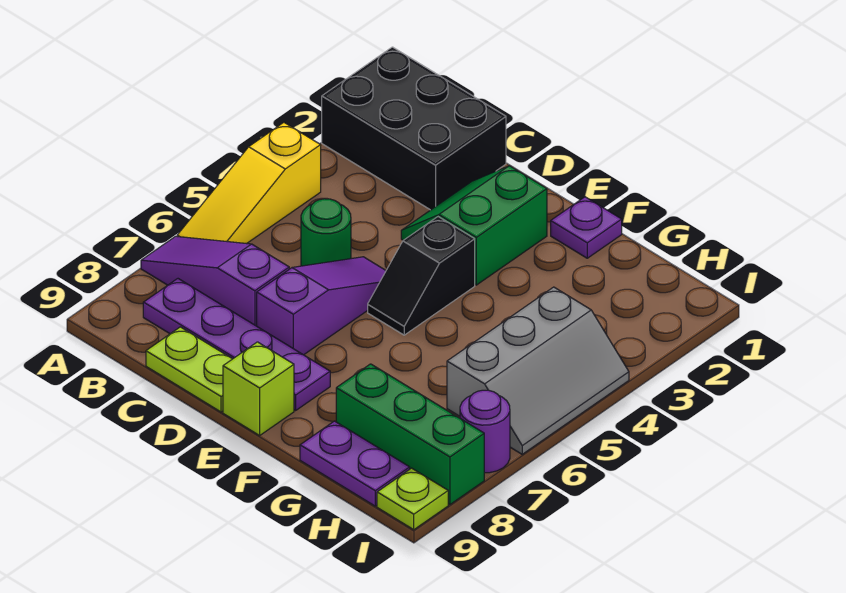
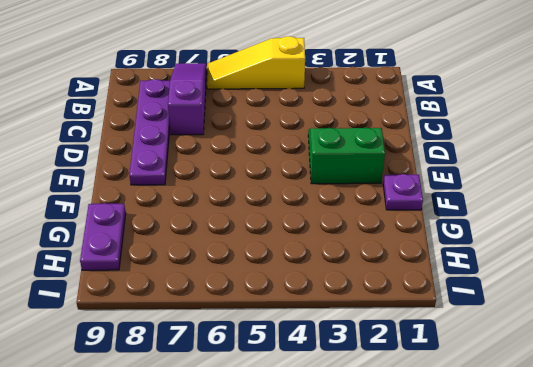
none -> black 2x3 brick [322,47,506,210]
none -> green 1x1 round brick [301,199,351,266]
none -> lime 1x2 plate [146,327,232,412]

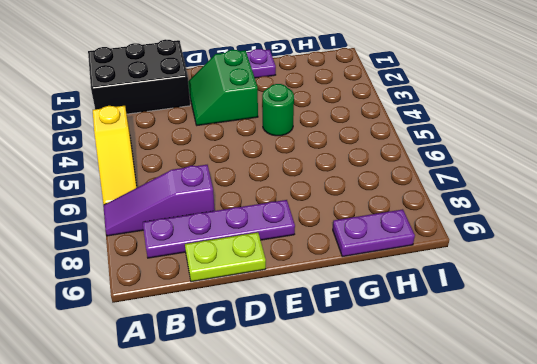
green 1x1 round brick [262,84,294,136] -> green 1x1 round brick moved to [301,199,351,266]
none -> purple 1x3 slope [257,257,386,355]
none -> black 1x2 slope [368,217,475,335]
none -> lime 1x1 brick [223,342,294,435]

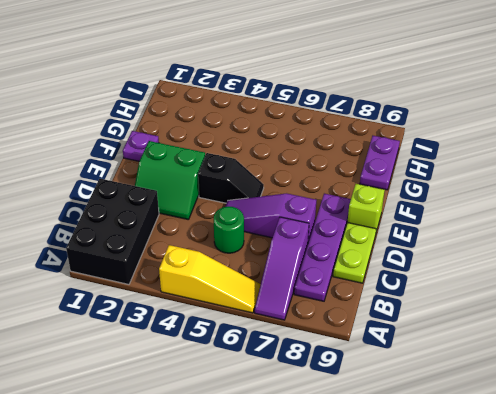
none -> green 1x3 brick [336,364,484,505]
none -> grey 2x3 slope [447,287,629,454]
none -> purple 1x1 round brick [460,390,510,473]

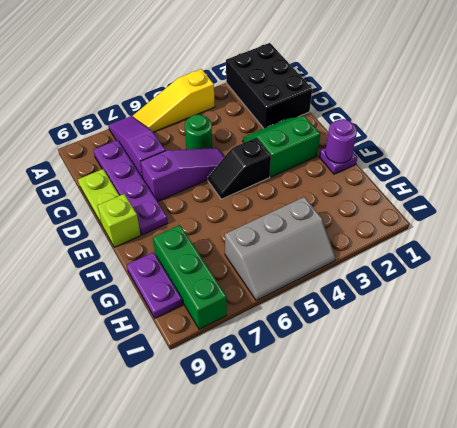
purple 1x1 round brick [325,119,357,163] -> purple 1x1 round brick moved to [460,390,510,473]
none -> lime 1x1 plate [377,468,448,530]

